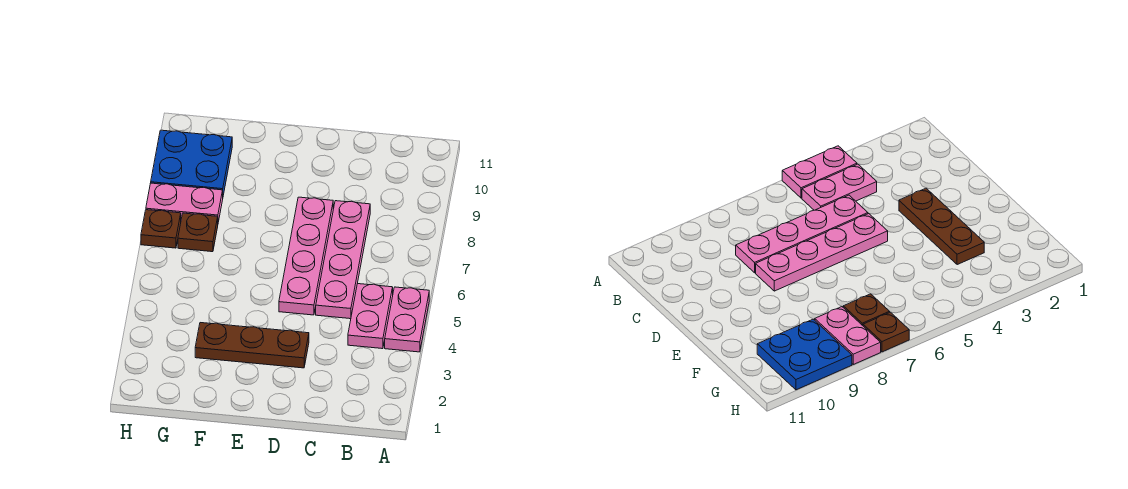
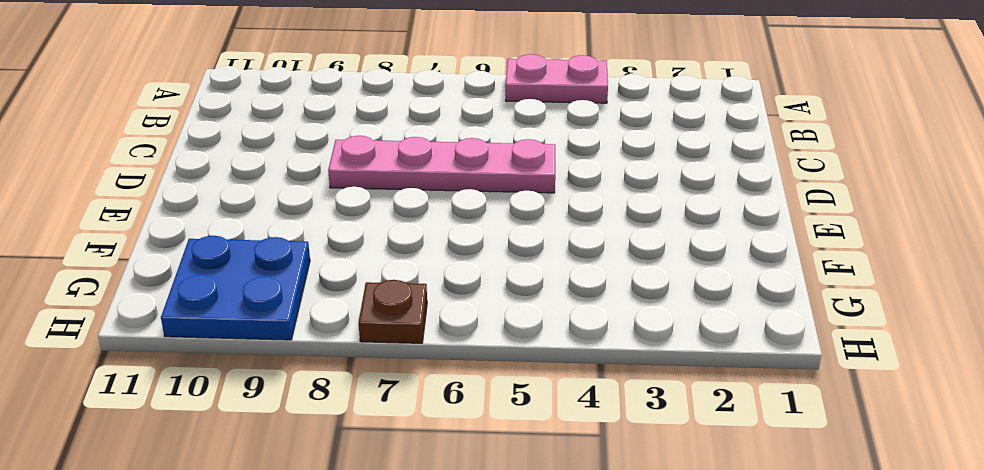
none -> pink 1x2 plate [348,284,393,349]
none -> pink 1x4 plate [316,201,370,319]

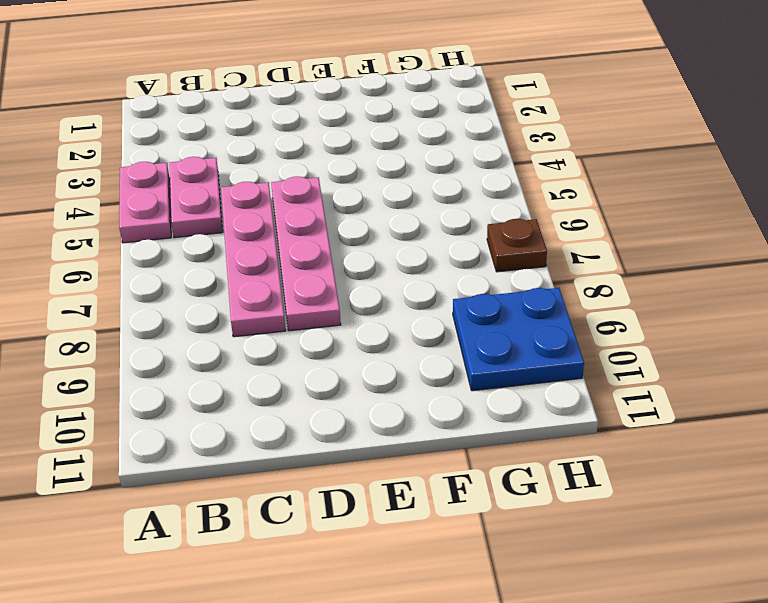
none -> brown 1x3 plate [195,323,309,368]
none -> brown 1x1 plate [178,213,218,252]

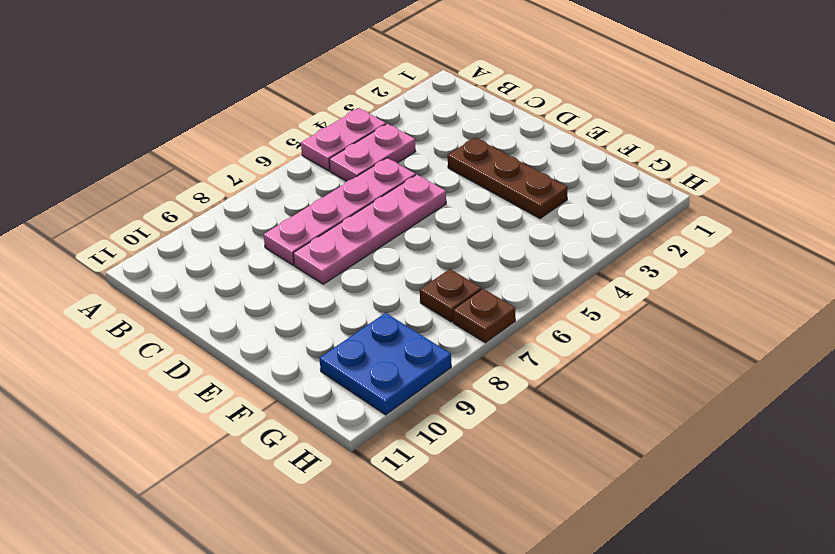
none -> pink 1x2 plate [146,183,223,222]

